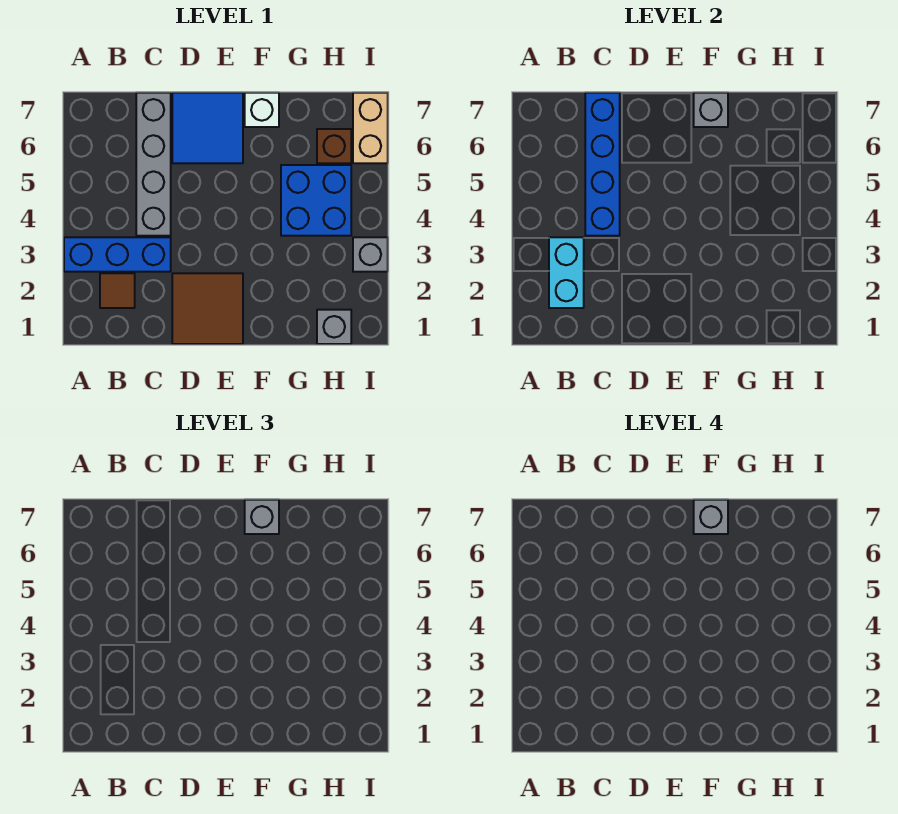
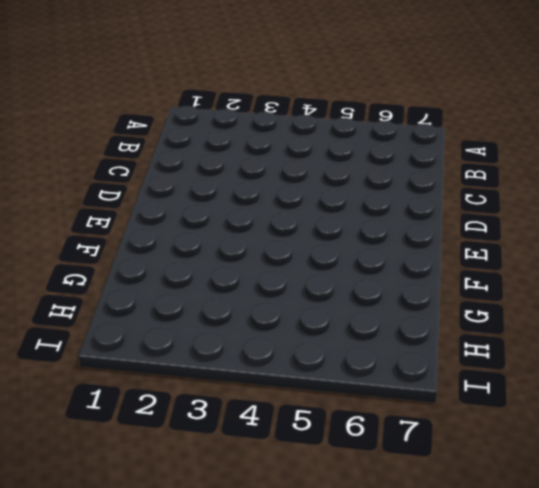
none -> blue 1x3 brick [64,237,171,272]
none -> brown 1x1 tile [100,273,135,308]
none -> grey 1x4 brick [136,93,171,236]

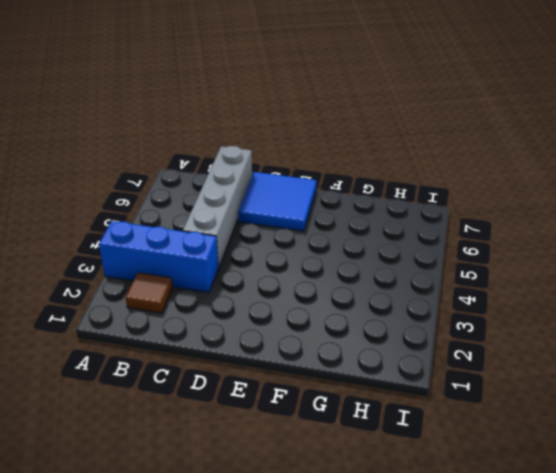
none -> brown 2x2 tile [172,273,243,344]
none -> white 1x1 brick [245,93,279,127]
none -> blue 2x2 brick [281,165,351,236]

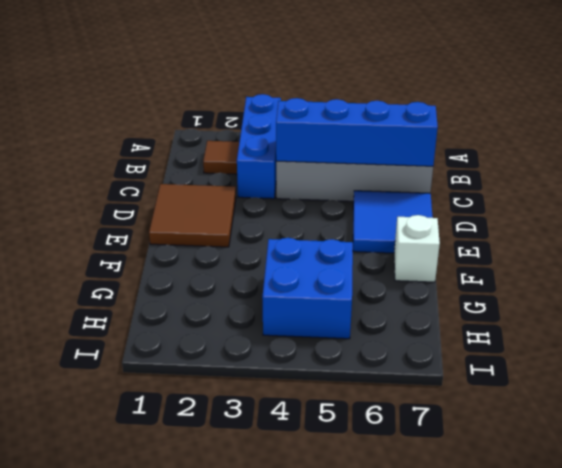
none -> grey 1x1 brick [317,310,351,344]
none -> brown 1x1 brick [317,129,351,163]
none -> grey 1x1 brick [353,237,388,272]

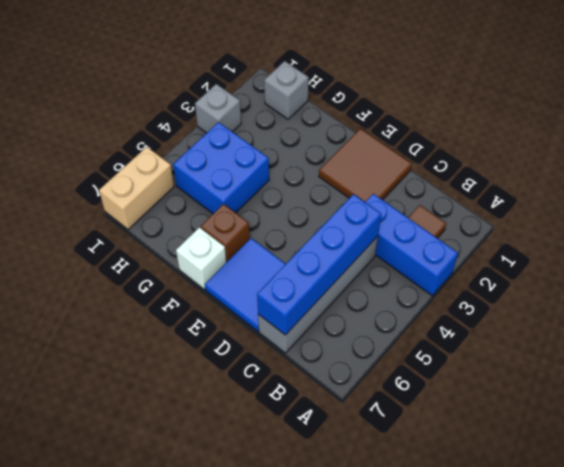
brown 1x1 brick [201,204,250,262] -> brown 1x1 brick moved to [317,129,351,163]
none -> cyan 1x2 brick [549,237,584,308]
none -> grey 1x1 brick [694,93,728,127]
none -> grey 1x1 brick [245,500,279,534]

